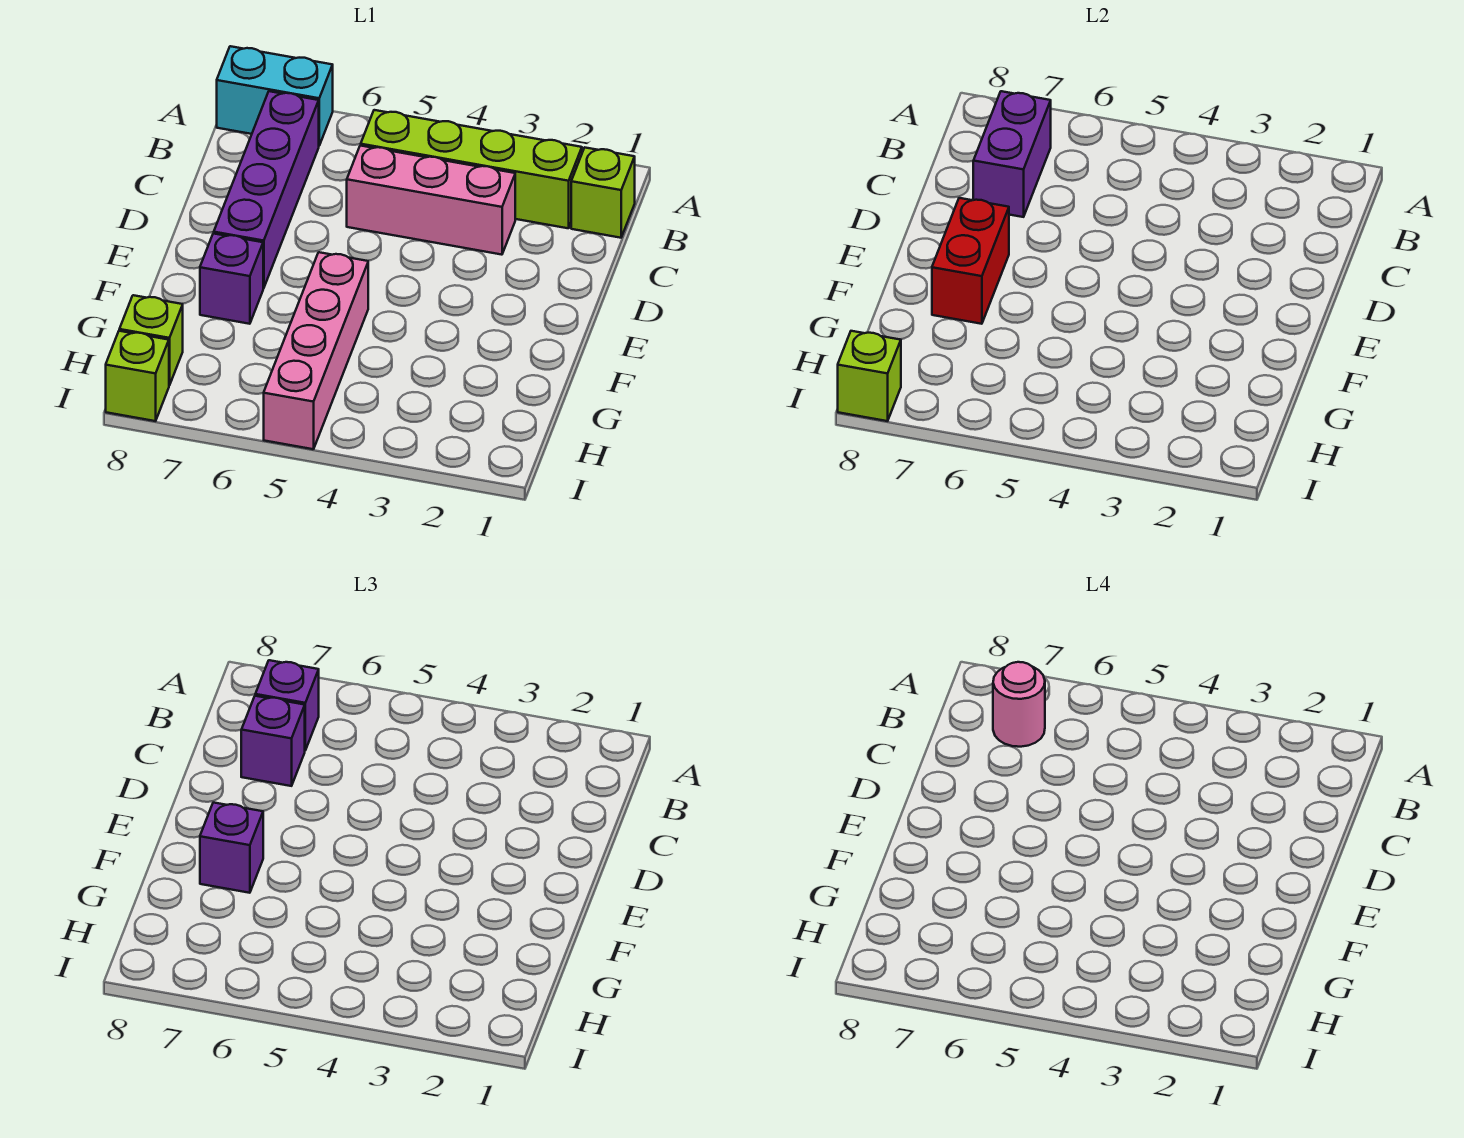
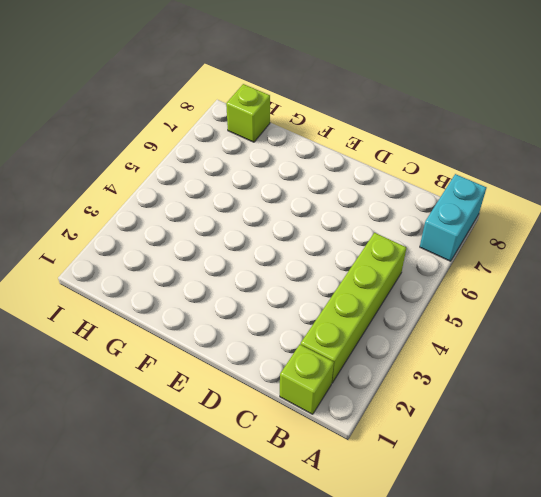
none -> purple 1x4 brick [214,91,319,288]
none -> pink 1x3 brick [347,146,515,255]
none -> pink 1x4 brick [264,252,368,449]

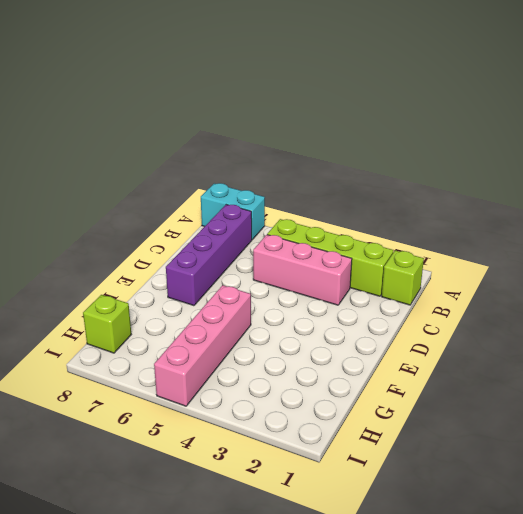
none -> purple 1x1 brick [200,233,263,324]
none -> lime 1x1 brick [106,331,169,421]
none -> purple 1x2 brick [973,91,1051,217]

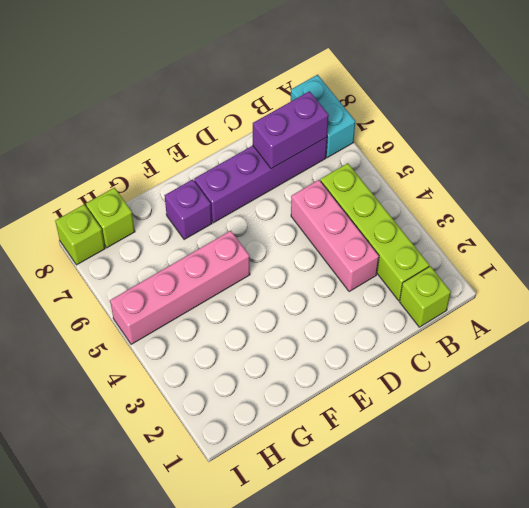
none -> red 1x2 brick [932,198,1009,324]
none -> lime 1x1 brick [838,331,901,421]
none -> purple 1x1 brick [255,660,319,750]

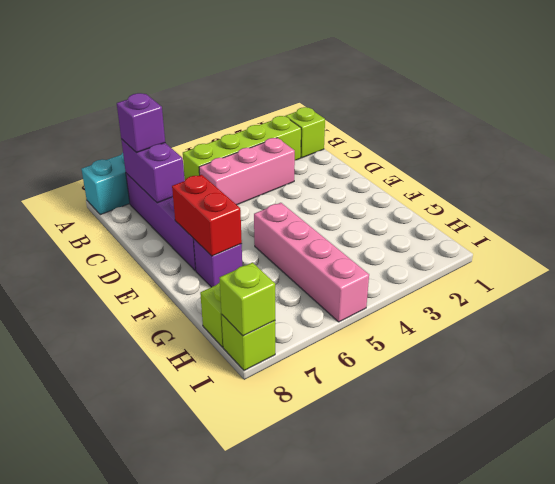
none -> purple 1x1 brick [241,696,305,786]
none -> purple 1x1 brick [200,803,263,893]
none -> pink 1x1 round brick [993,662,1045,747]

